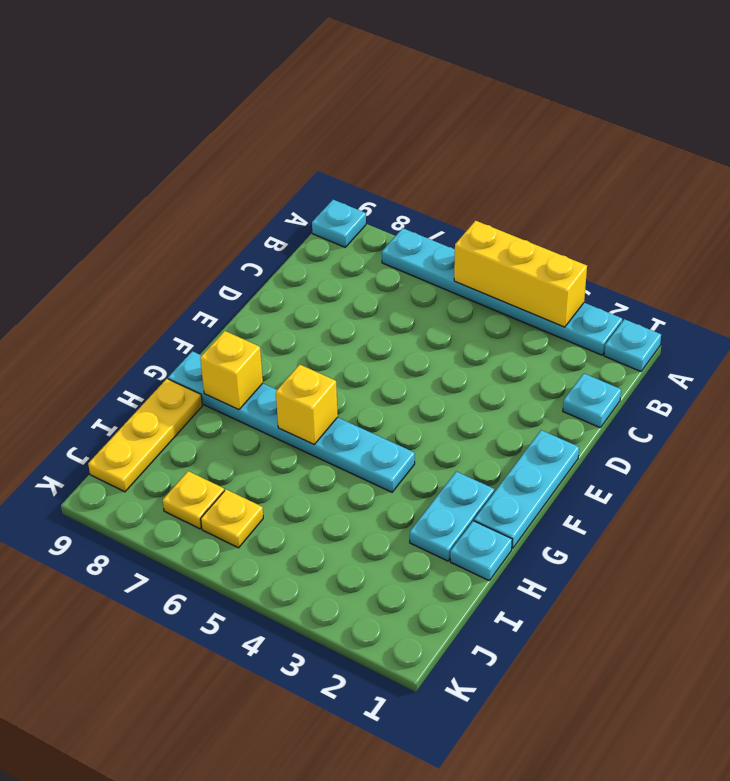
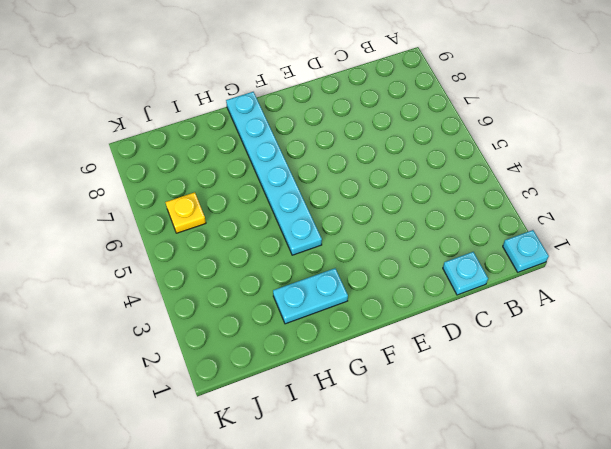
none -> cyan 1x6 plate [382,228,622,355]
none -> cyan 1x1 plate [312,200,366,247]
none -> cyan 1x3 plate [474,430,579,548]

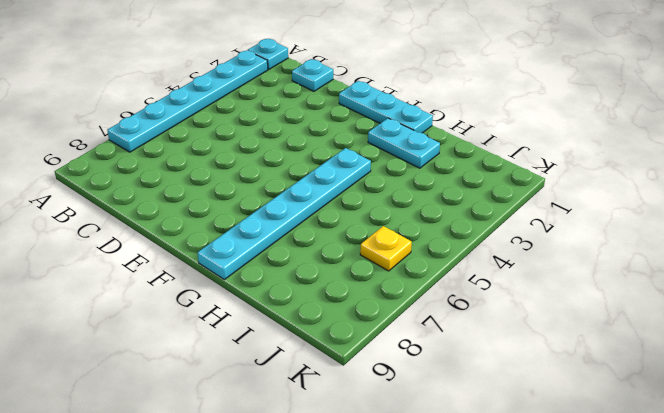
none -> cyan 1x1 plate [312,200,366,247]
none -> cyan 1x1 plate [450,521,512,580]
none -> yellow 1x3 plate [88,379,202,492]

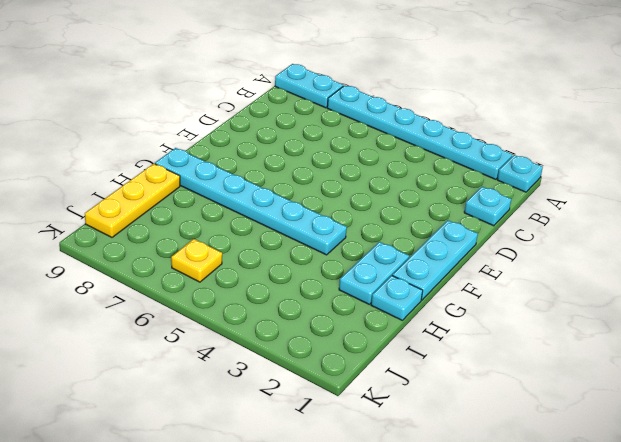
cyan 1x2 plate [275,64,343,108] -> cyan 1x1 plate [312,200,366,247]
none -> yellow 1x1 plate [163,471,224,529]
none -> yellow 1x3 brick [454,221,587,327]
none -> yellow 1x1 brick [276,365,338,444]

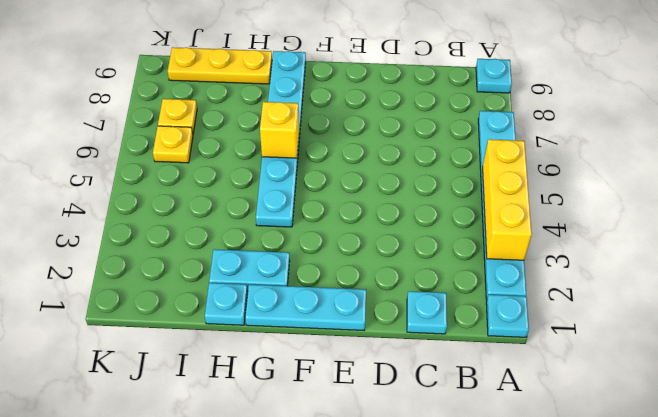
none -> yellow 1x1 brick [200,331,263,410]

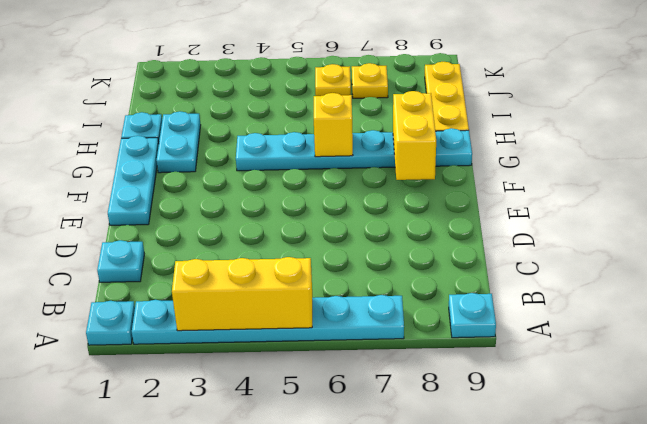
yellow 1x2 brick [393,91,436,180] -> yellow 1x1 brick [200,331,263,410]

